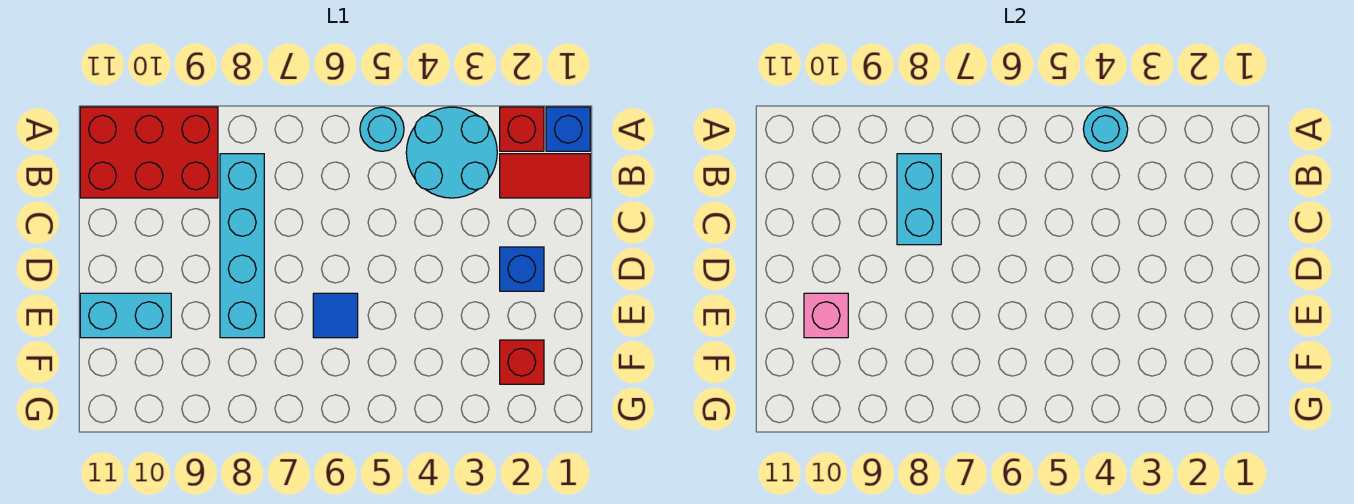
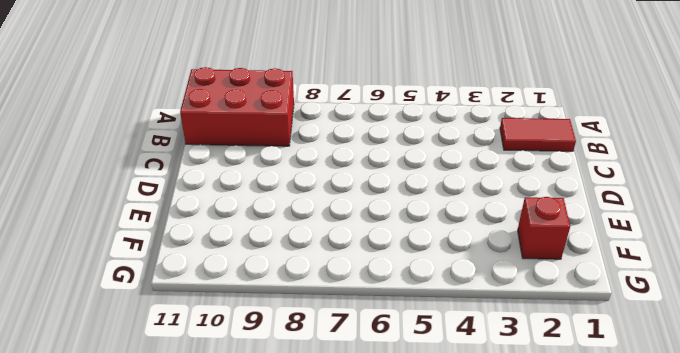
none -> blue 1x1 brick [546,107,590,151]
none -> red 1x1 brick [500,107,544,151]
none -> cyan 2x2 round brick [406,107,497,198]

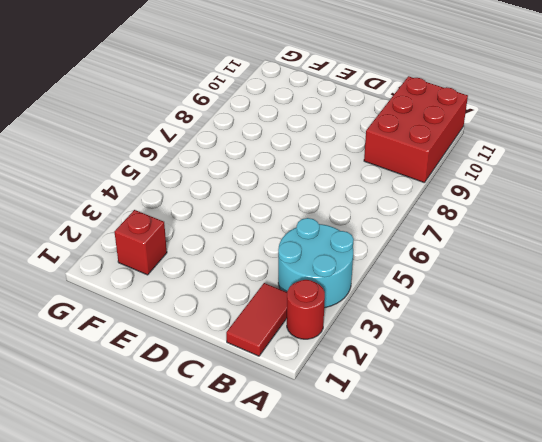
red 1x1 round brick [287,280,325,339] -> red 1x1 brick [500,107,544,151]
none -> blue 1x1 brick [546,107,590,151]
none -> cyan 1x1 round brick [360,107,404,151]
none -> cyan 1x4 brick [220,154,264,338]

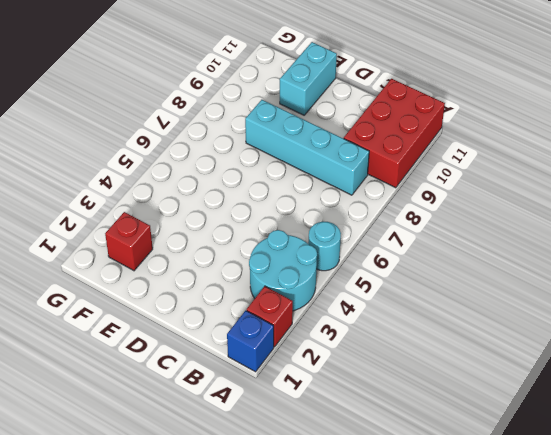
none -> red 1x2 tile [500,154,590,198]
none -> blue 1x1 brick [500,247,544,291]
none -> blue 1x1 tile [313,293,358,338]

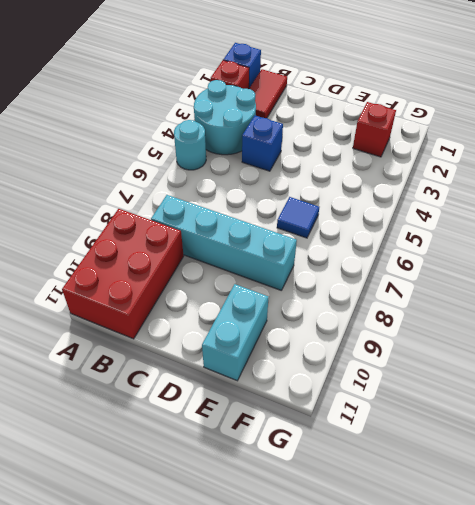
blue 1x1 brick [242,115,283,171] -> blue 1x1 brick moved to [500,247,544,291]
none -> cyan 1x1 round brick [1083,107,1128,151]
none -> cyan 1x2 brick [897,154,941,245]
none -> pink 1x1 brick [804,293,848,338]

